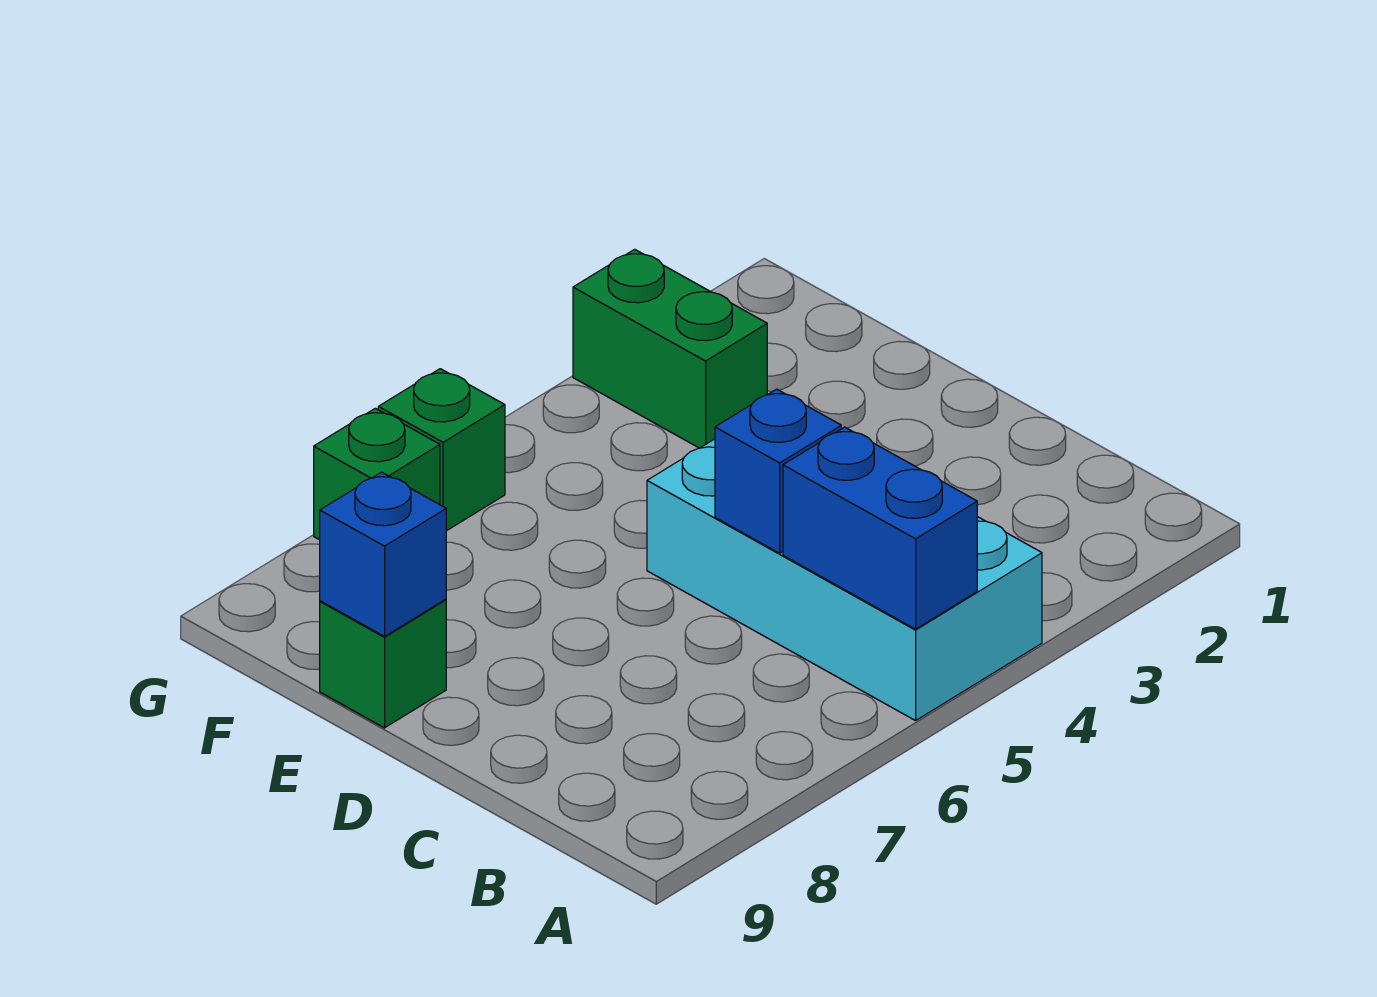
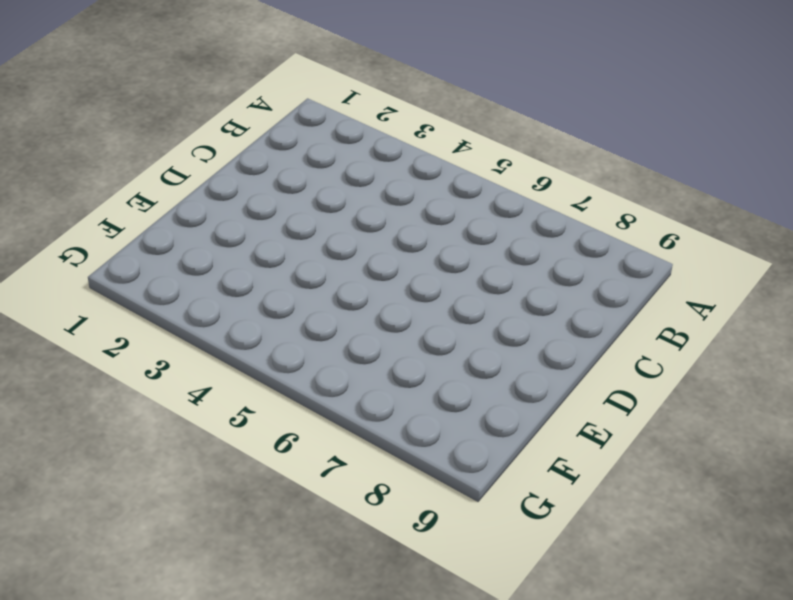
none -> cyan 2x4 brick [647,439,1042,721]
none -> green 1x1 brick [320,599,446,728]

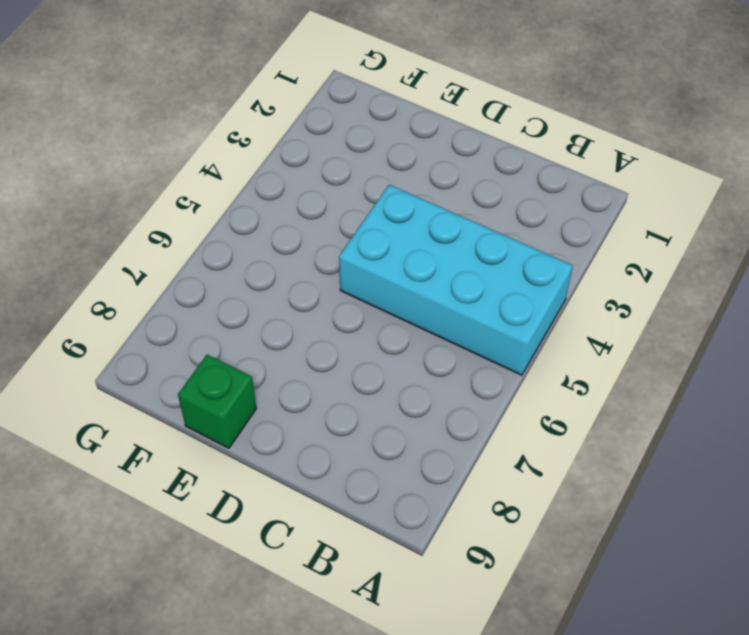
none -> green 1x2 brick [573,249,767,448]
none -> green 1x1 brick [378,369,505,531]

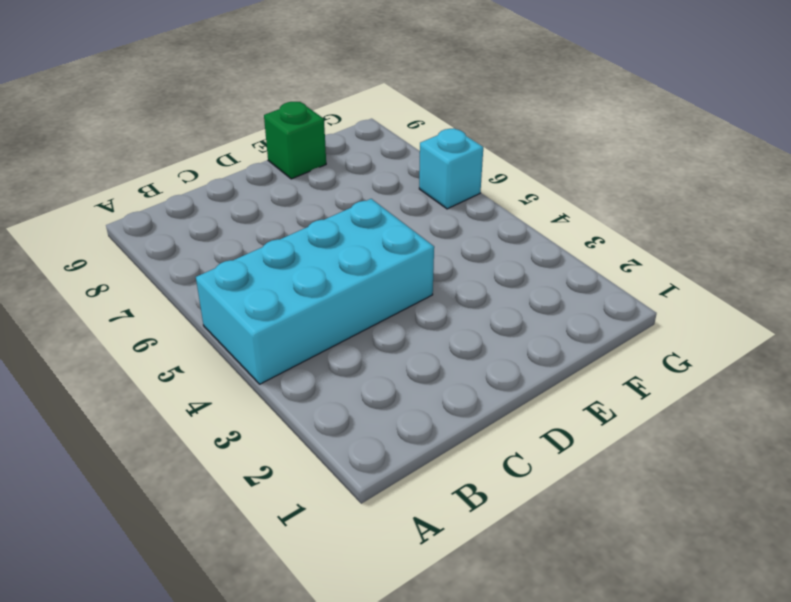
cyan 1x1 brick [419,128,483,209] -> green 1x1 brick [378,369,505,531]
none -> green 1x2 brick [573,249,767,448]
none -> green 1x1 brick [314,408,440,540]

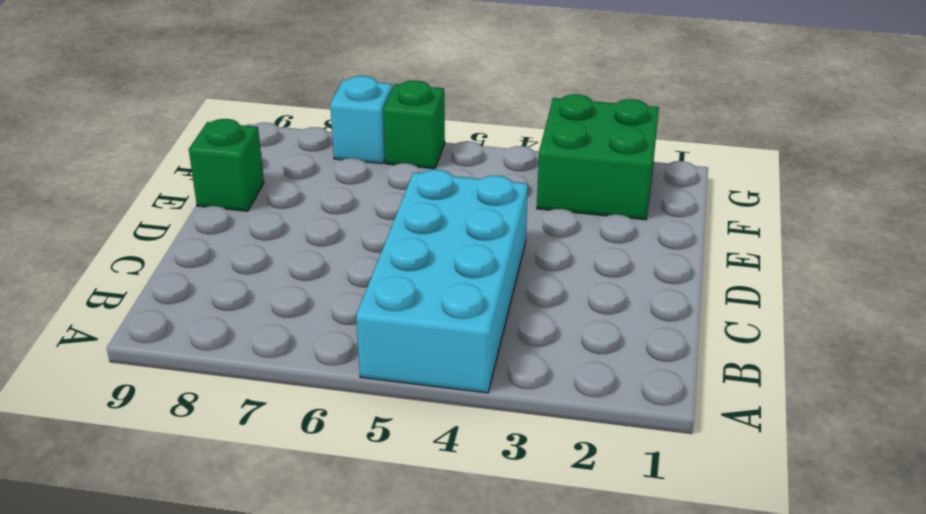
green 2x2 brick [537,94,659,220] -> green 1x2 brick [573,249,767,448]
cyan 1x1 brick [330,76,392,164] -> green 1x1 brick [314,408,440,540]
none -> blue 1x2 brick [783,427,977,629]
none -> blue 1x1 brick [715,389,841,553]

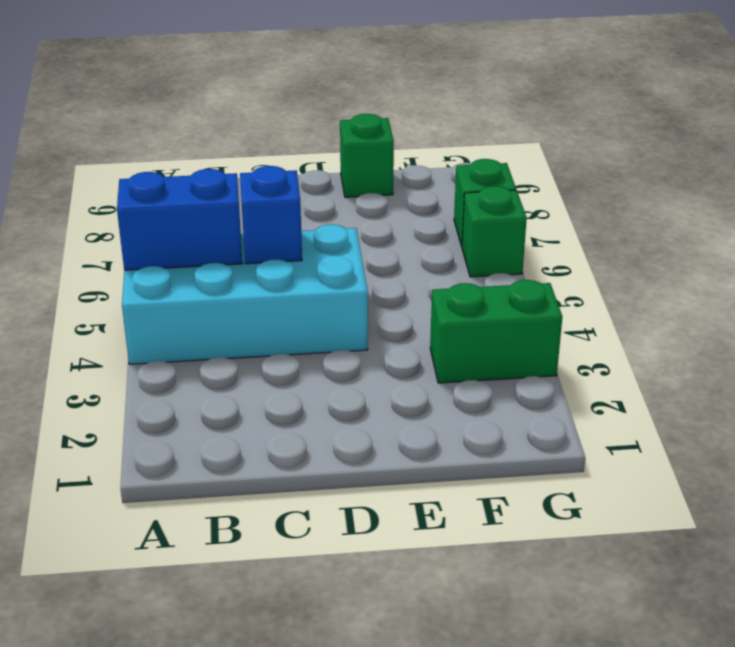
none -> blue 1x1 brick [320,472,446,636]

